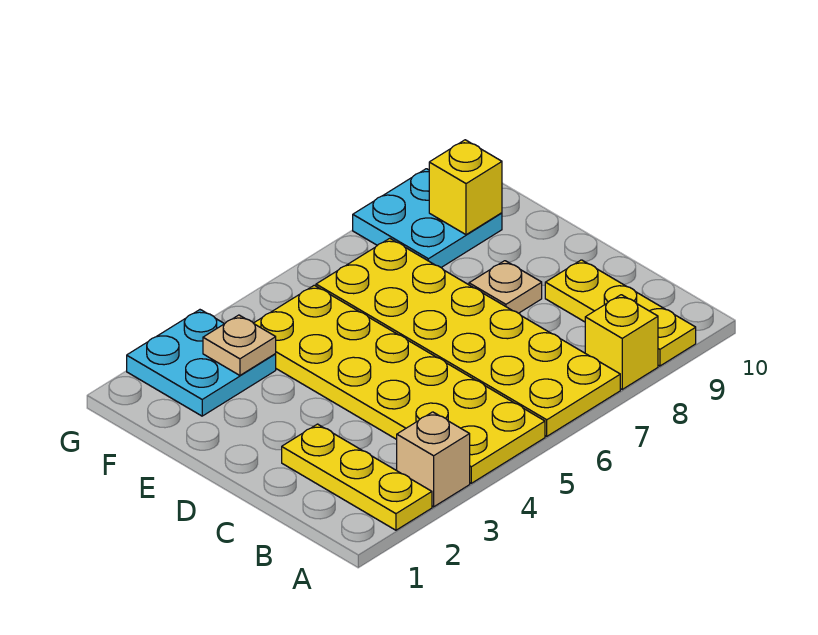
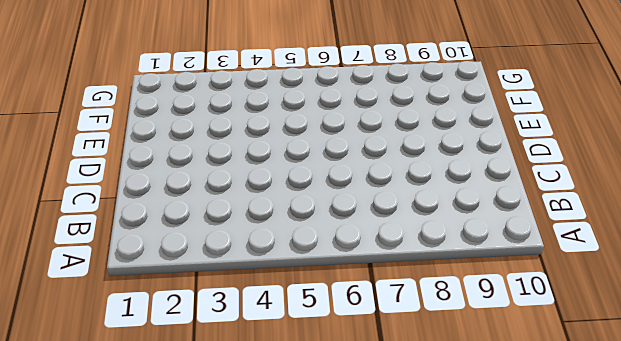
none -> yellow 1x3 plate [282,424,432,530]
none -> tan 1x1 brick [397,412,470,507]

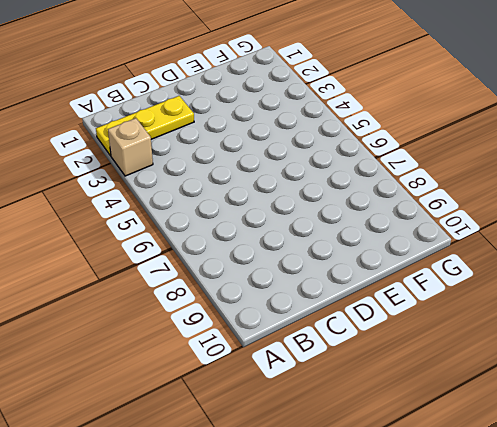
none -> yellow 2x6 plate [254,285,545,483]
none -> yellow 2x6 plate [316,238,620,436]

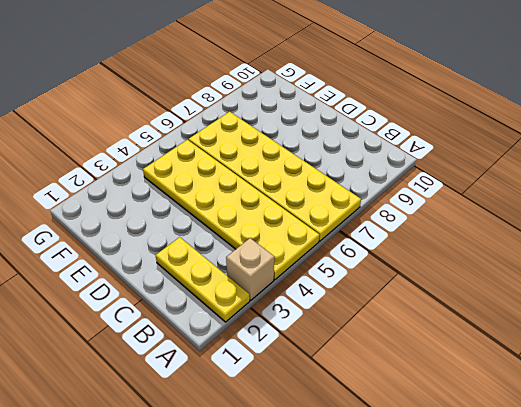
none -> yellow 1x1 brick [585,295,658,389]
none -> yellow 1x3 plate [545,260,696,366]

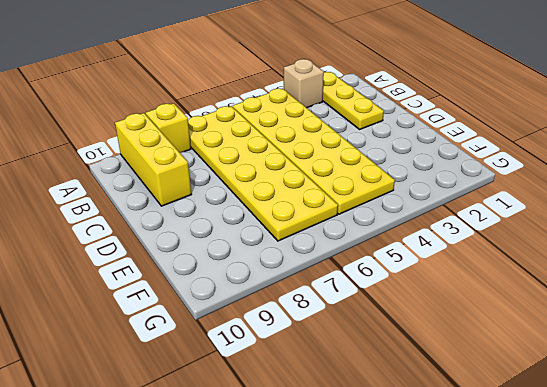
yellow 1x3 brick [115,113,191,206] -> yellow 1x3 plate [545,260,696,366]
none -> tan 1x1 plate [469,261,542,313]
none -> cyan 2x2 plate [127,310,276,416]

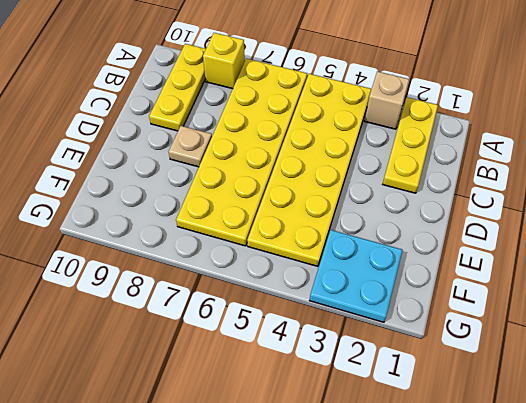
none -> cyan 2x2 plate [353,169,502,267]
none -> tan 1x1 plate [203,315,276,375]

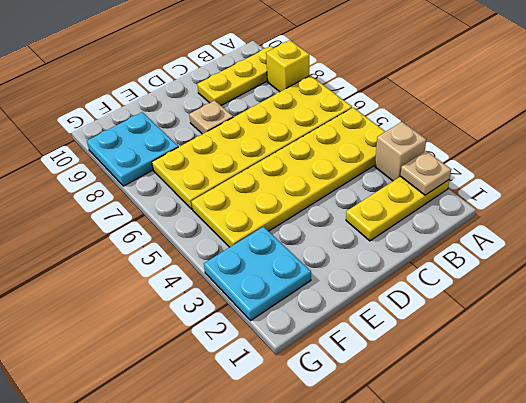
tan 1x1 plate [400,151,451,195] -> tan 1x1 plate moved to [203,315,276,375]
none -> yellow 1x1 brick [429,140,502,235]

